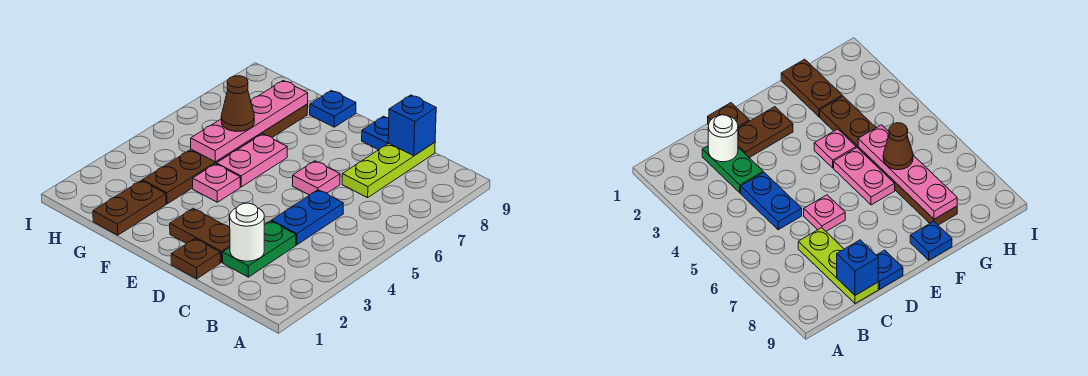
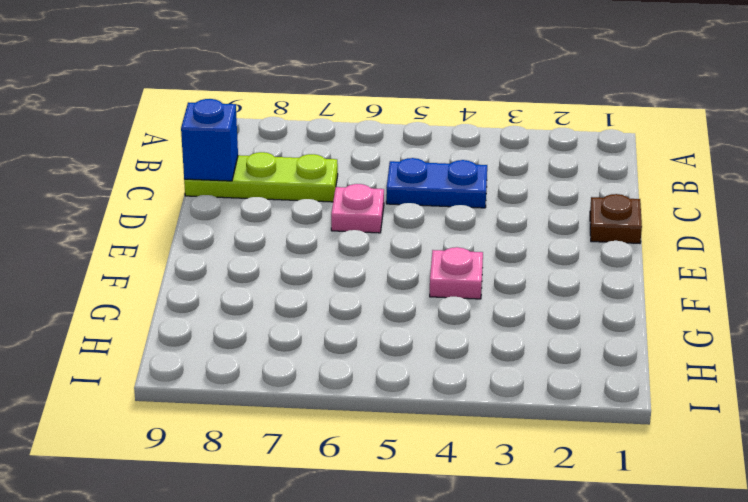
none -> green 1x2 plate [223,221,296,277]
none -> brown 1x2 plate [170,208,230,262]
none -> blue 1x1 plate [362,116,389,150]

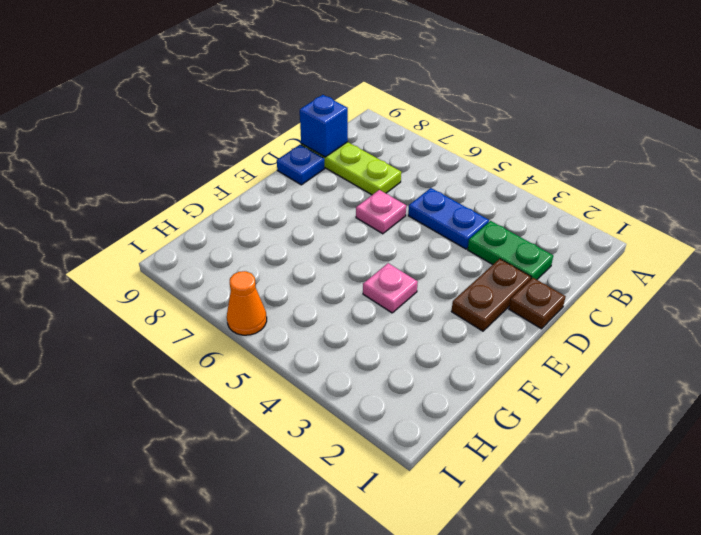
orange 1x1 cone [227,271,267,335] -> none
none -> pink 1x2 plate [217,134,287,187]
none -> blue 1x1 plate [310,91,356,127]
none -> brown 1x2 plate [93,181,166,235]

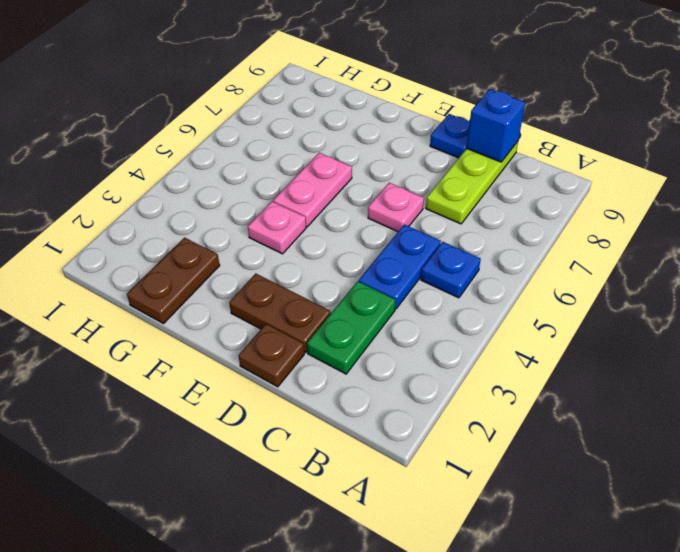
blue 1x1 plate [421,242,481,298] -> blue 1x1 plate moved to [310,91,356,127]
none -> brown 1x6 plate [142,104,308,204]
none -> white 1x1 round brick [230,203,264,261]
none -> pink 1x4 plate [191,81,308,162]

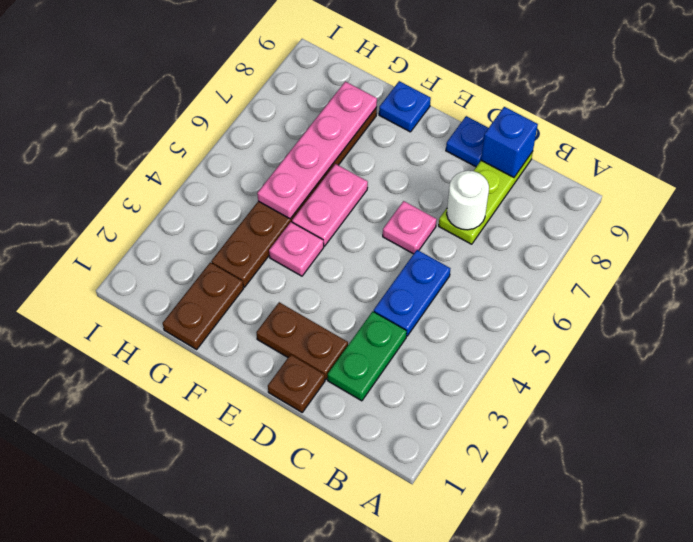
white 1x1 round brick [447,171,489,230] -> white 1x1 round brick moved to [230,203,264,261]
none -> brown 1x1 cone [221,76,254,131]

